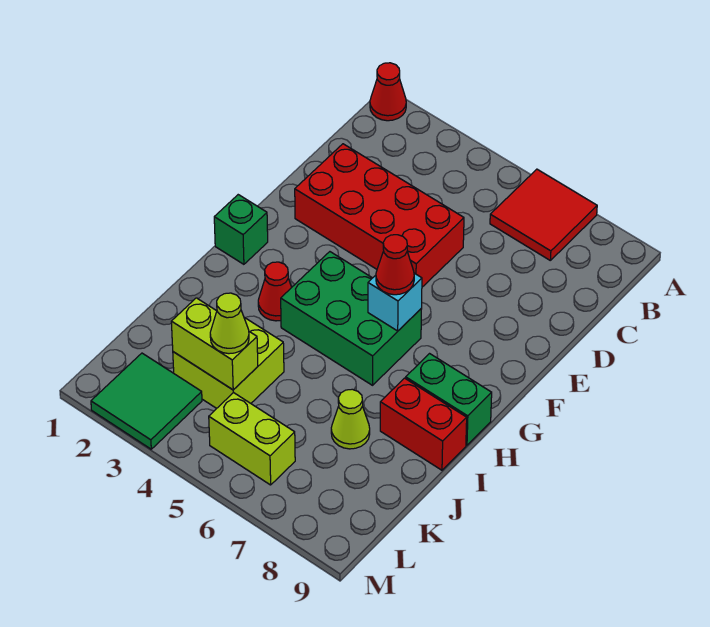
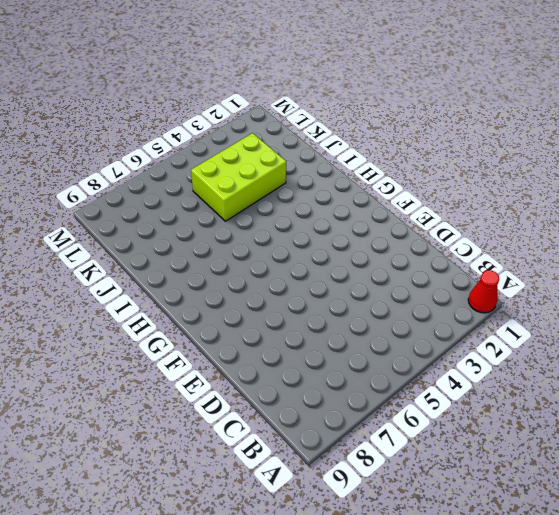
lime 2x3 brick [191,133,286,221] -> lime 2x2 brick [173,310,284,408]
none -> red 2x2 tile [490,169,597,260]
none -> red 2x4 brick [295,144,464,287]
none -> green 1x1 brick [214,195,268,264]

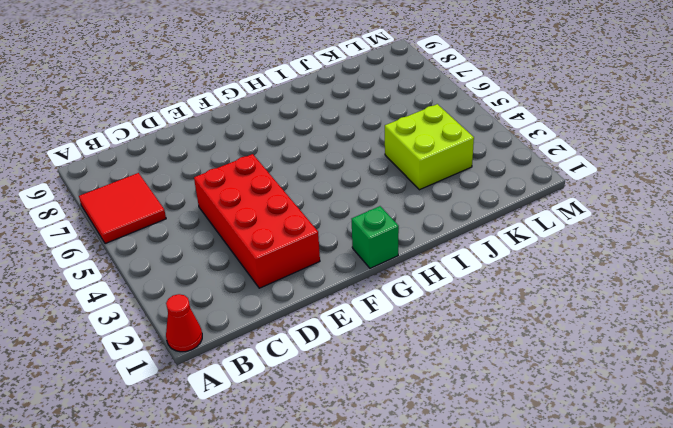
none -> green 2x3 brick [281,252,421,385]
none -> red 1x1 cone [258,262,292,321]
none -> green 1x2 brick [406,354,492,445]

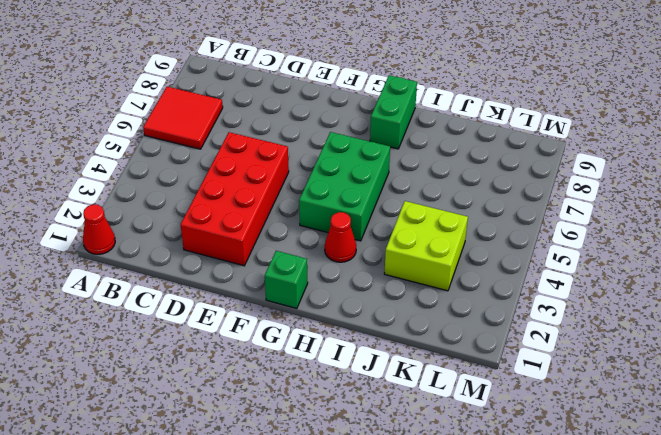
none -> red 1x2 brick [380,378,467,470]
none -> lime 1x1 cone [331,389,370,449]
none -> green 2x2 tile [91,353,202,449]

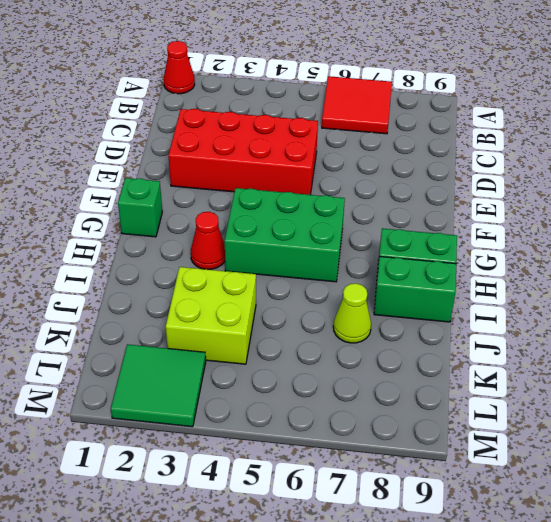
green 1x2 brick [374,257,456,322] -> red 1x2 brick [380,378,467,470]
none -> lime 1x2 brick [209,392,295,485]
none -> cyan 1x1 brick [368,273,422,331]
none -> lime 1x2 brick [171,298,258,390]

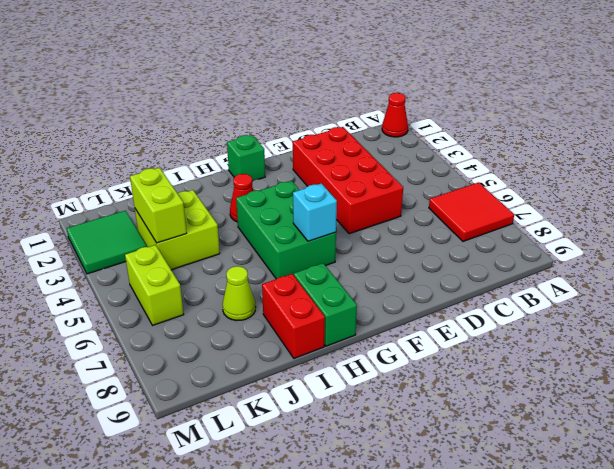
none -> red 1x1 cone [376,235,414,295]
none -> lime 1x1 cone [210,293,249,354]

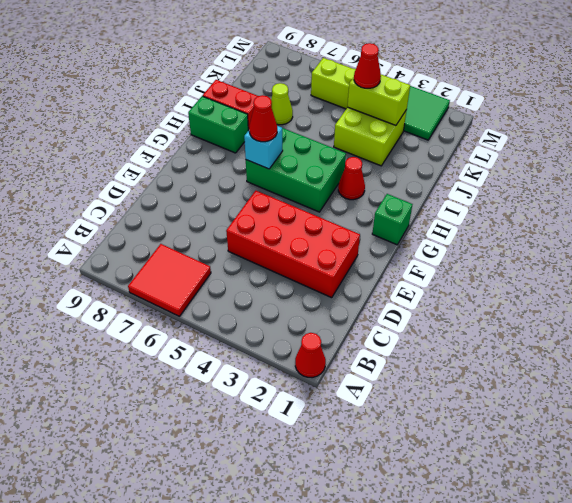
red 1x1 cone [354,43,381,88] -> lime 1x1 cone [210,293,249,354]

